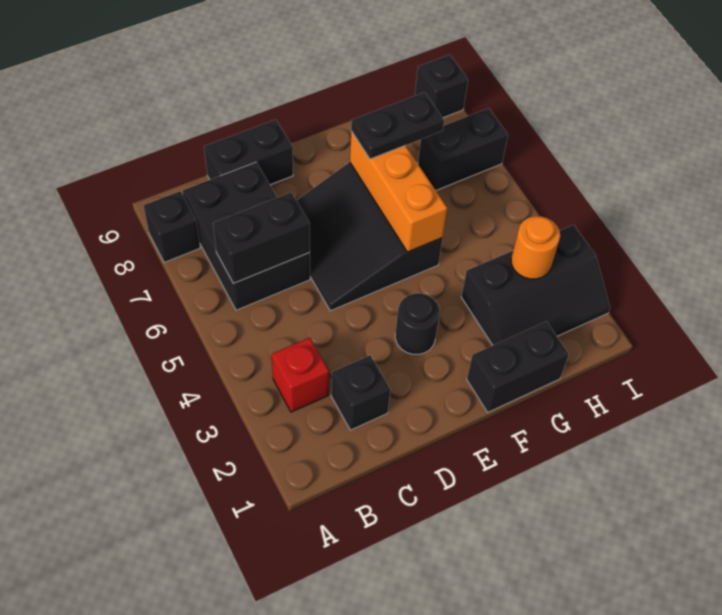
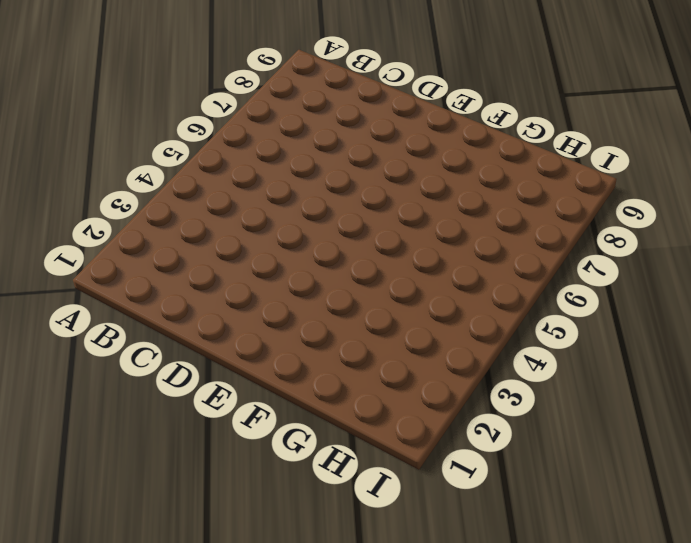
none -> black 1x1 brick [143,191,200,263]
none -> red 1x1 brick [272,338,329,412]
none -> black 2x3 brick [182,162,310,310]

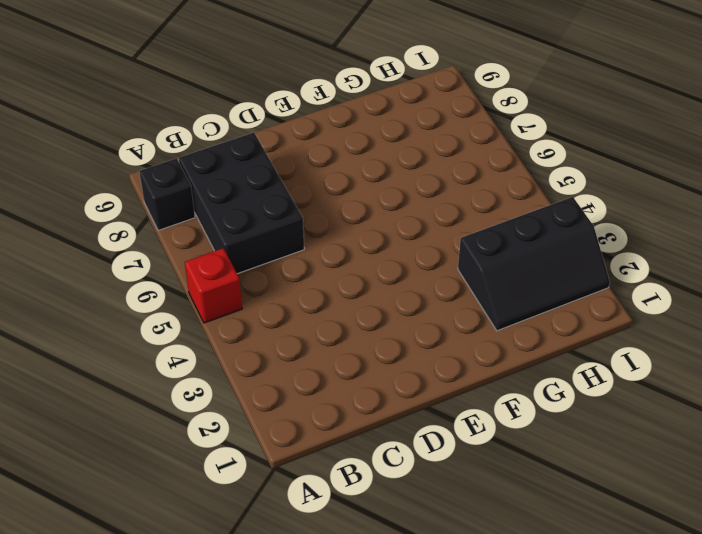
red 1x1 brick [185,248,242,323] -> red 1x1 brick moved to [272,338,329,412]
none -> black 1x1 brick [331,355,390,430]
none -> black 1x2 brick [204,120,293,185]
none -> black 3x3 slope [296,162,443,311]

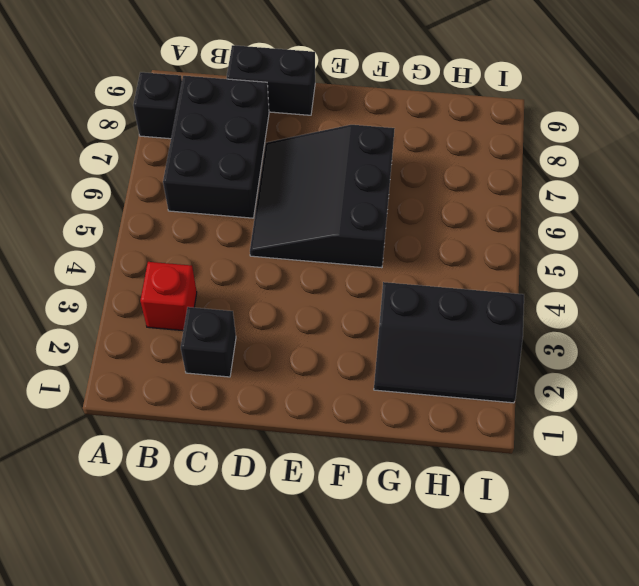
none -> black 1x1 round brick [395,293,440,354]
none -> black 1x2 brick [467,322,569,412]
none -> black 1x2 brick [418,108,508,190]

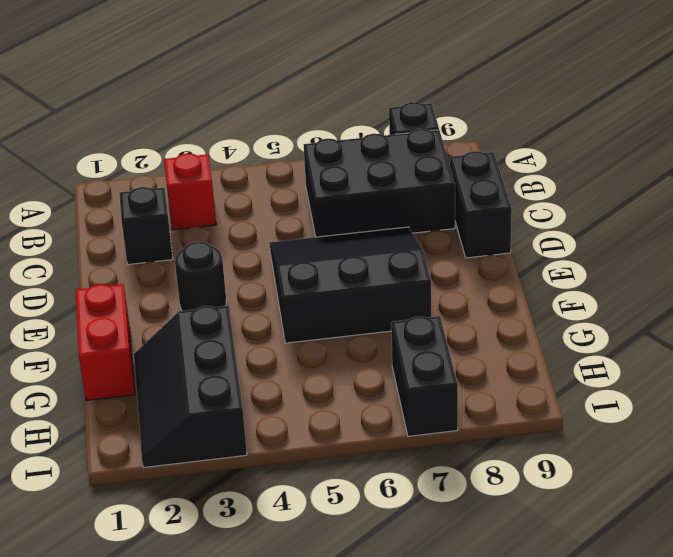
red 1x2 brick [76,284,135,401] -> black 1x2 brick [467,322,569,412]
none -> black 1x1 brick [415,55,468,118]
none -> black 1x2 brick [213,193,310,283]
none -> orange 1x3 brick [350,131,447,252]

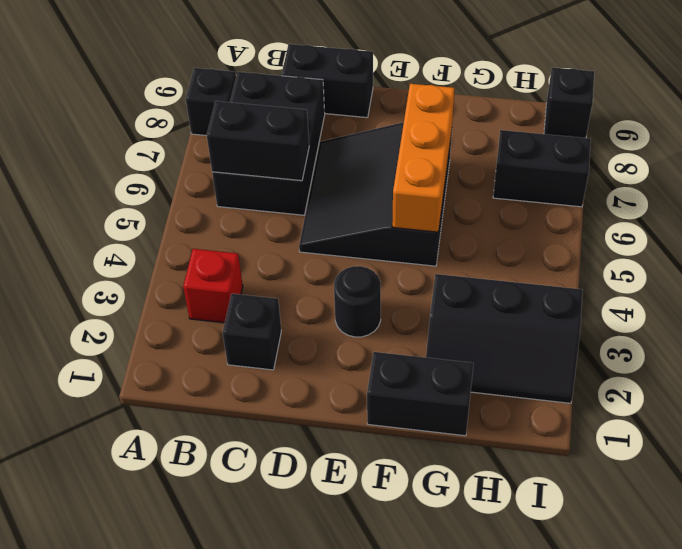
none -> orange 1x1 round brick [511,216,560,279]
none -> black 1x2 plate [351,92,444,159]

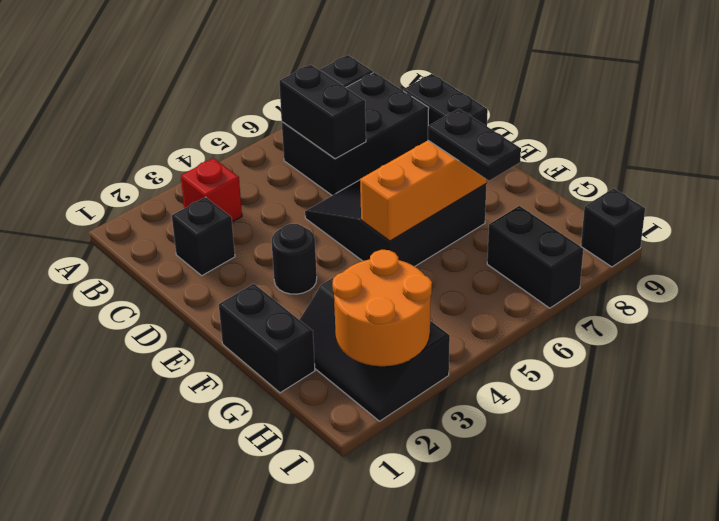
orange 2x2 round brick [332,250,432,366] -> orange 1x1 round brick [511,216,560,279]

